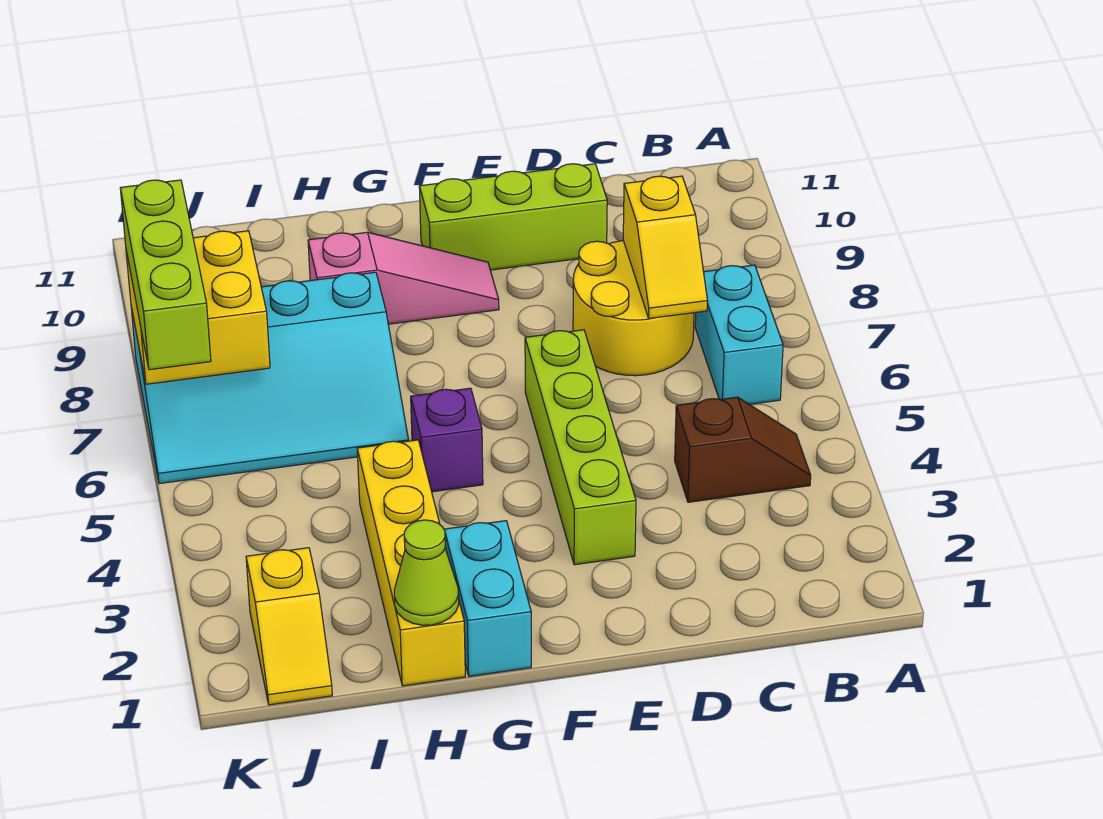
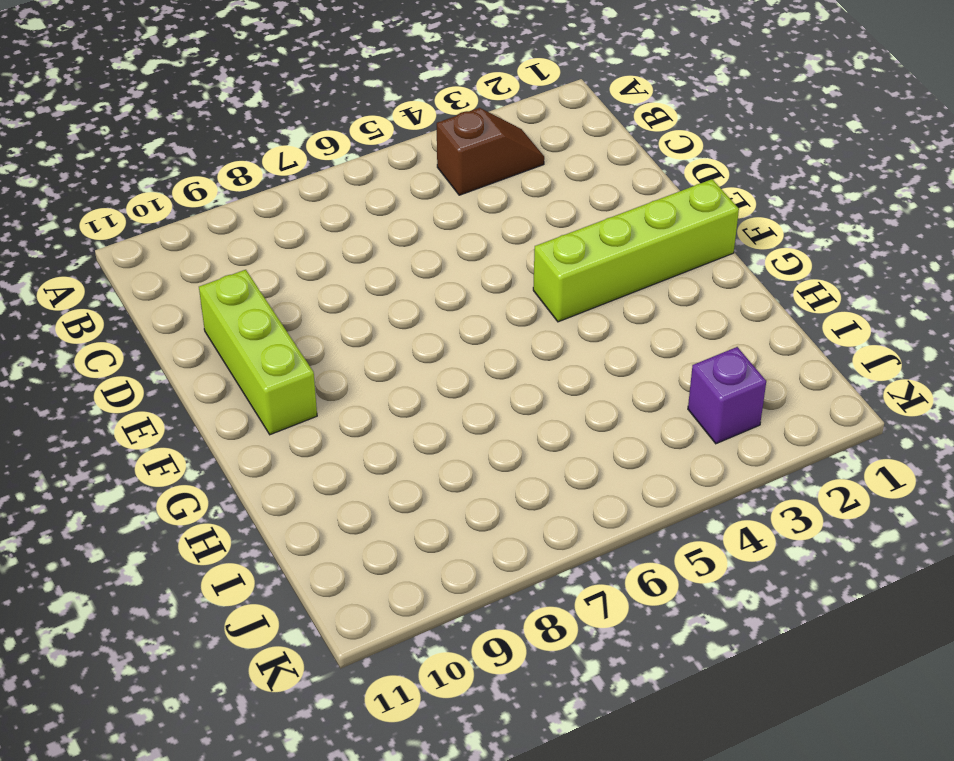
brown 1x2 slope [437,108,544,195] -> brown 1x2 slope turned to [675,397,811,502]
lime 1x4 brick [533,179,739,322] -> lime 1x4 brick moved to [525,330,636,565]
purple 1x1 brick [688,347,766,444] -> purple 1x1 brick moved to [411,388,483,492]
none -> cyan 1x2 brick [695,265,783,404]
none -> yellow 2x2 round brick [573,241,694,376]
none -> pink 1x3 slope [308,232,499,324]

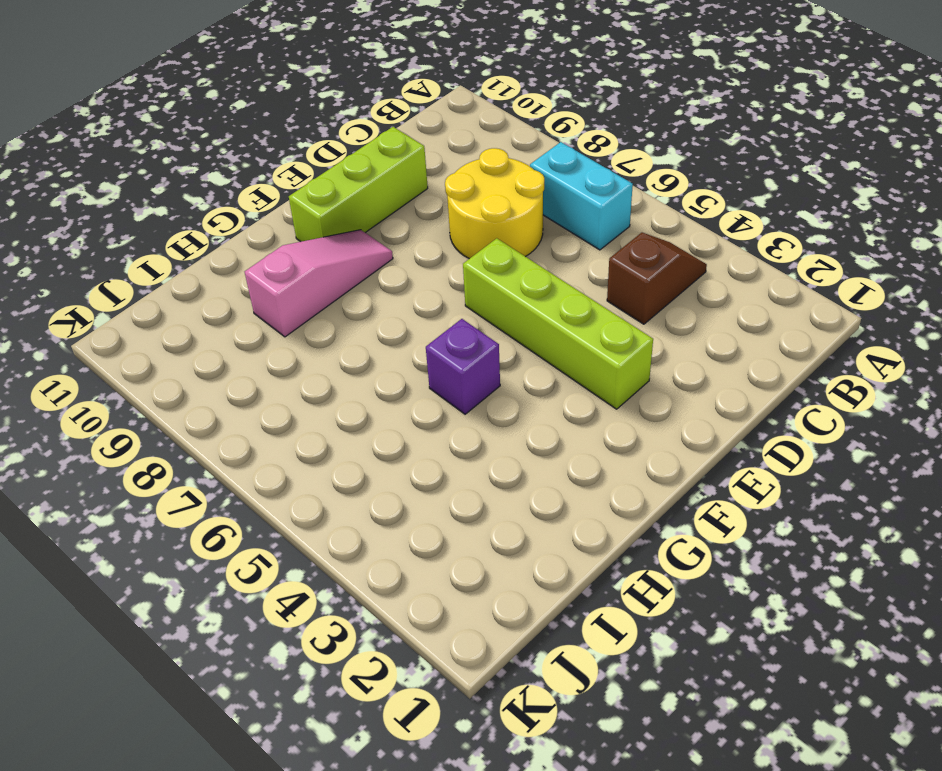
none -> cyan 1x2 brick [444,521,531,676]
none -> yellow 1x4 brick [357,440,465,686]
none -> cyan 3x4 slope [131,272,409,484]

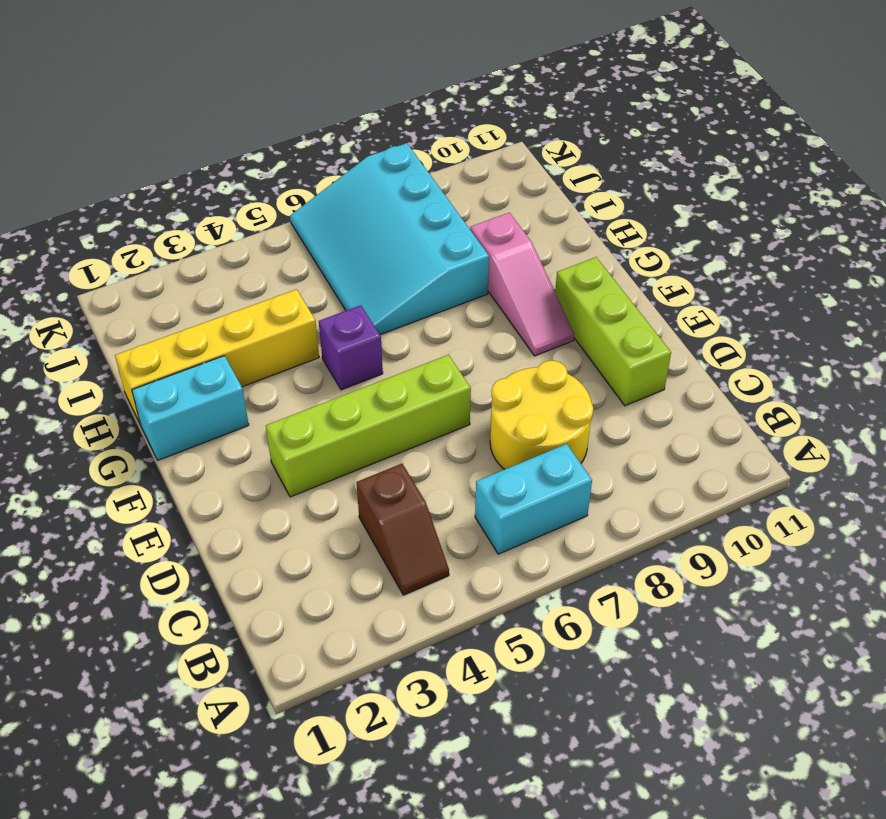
none -> yellow 1x2 slope [246,548,332,705]
none -> yellow 1x2 slope [623,176,708,319]
none -> lime 1x1 cone [394,520,459,625]

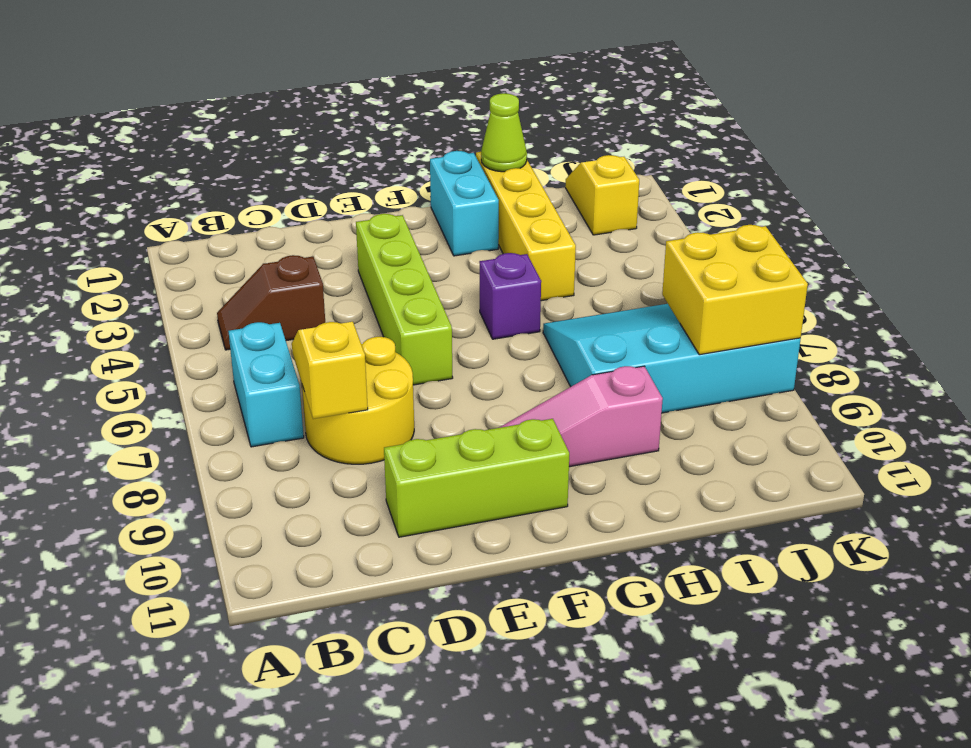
none -> lime 1x3 brick [120,180,211,370]

